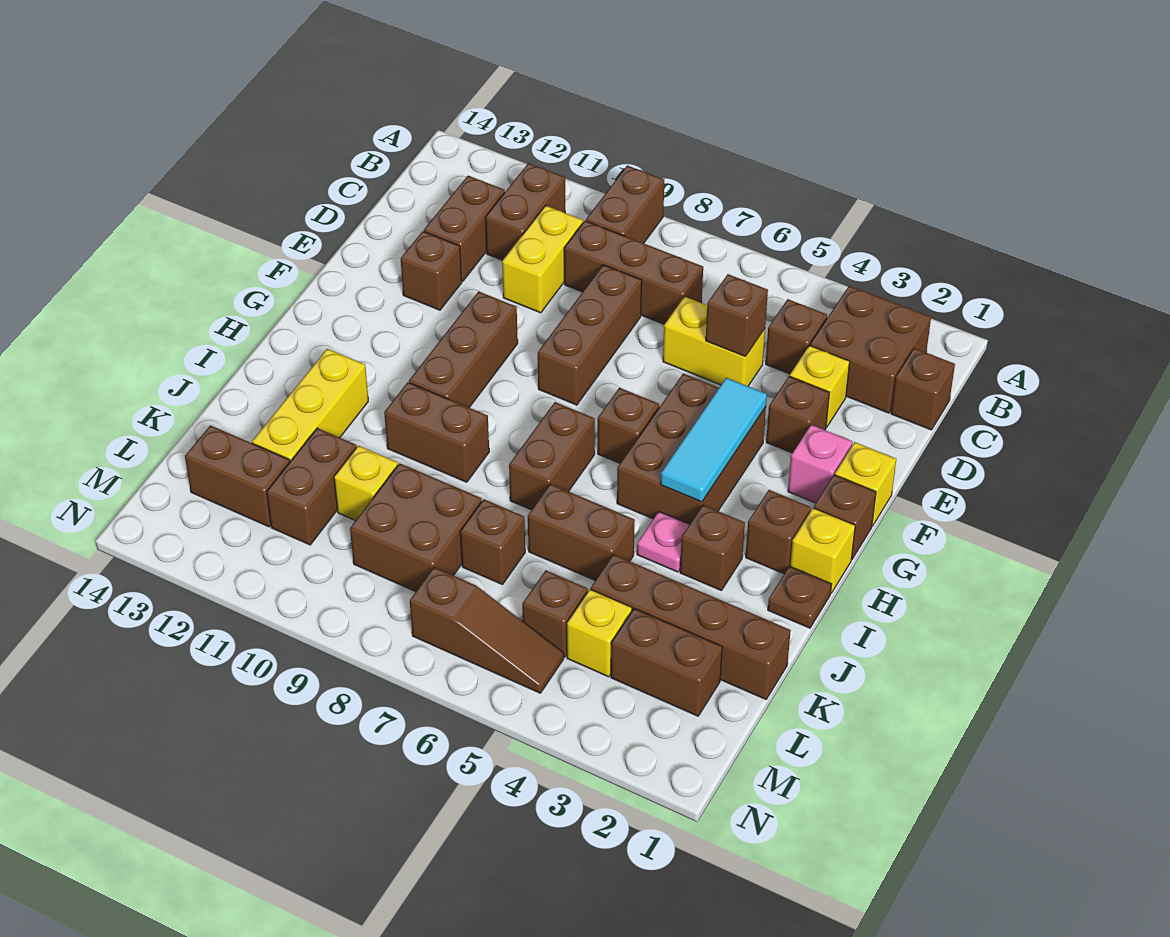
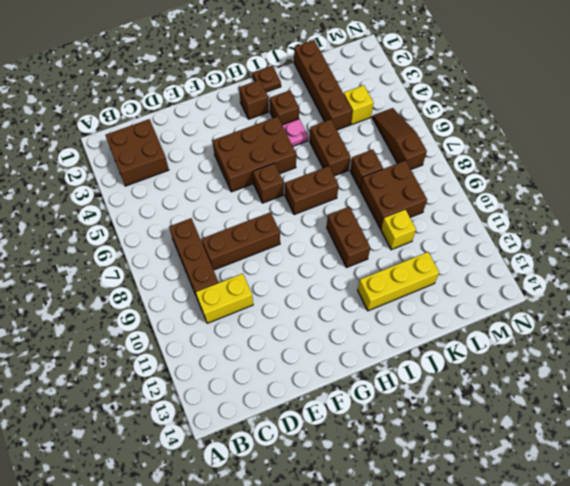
none -> brown 1x2 brick [586,165,664,243]
none -> brown 1x2 brick [485,163,565,260]
none -> brown 1x1 brick [891,348,955,430]
none -> brown 1x1 brick [766,299,827,374]

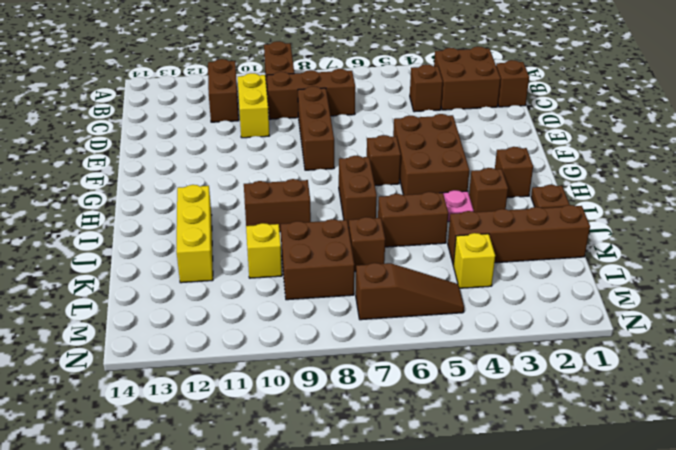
none -> brown 1x2 brick [424,176,505,281]
none -> yellow 1x1 brick [790,345,850,427]
none -> yellow 1x2 brick [663,297,765,386]
none -> brown 1x1 brick [766,376,829,453]

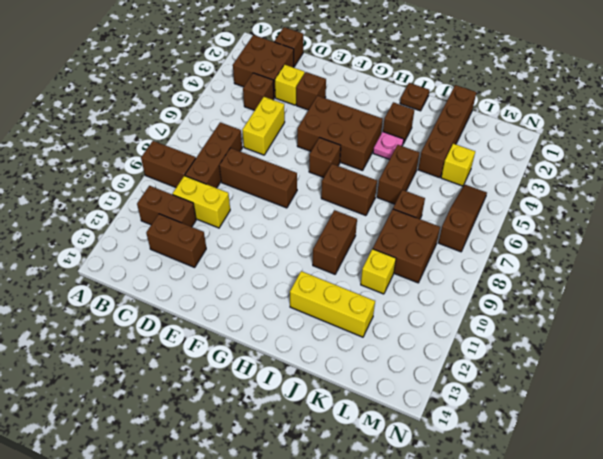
none -> brown 1x1 brick [401,231,462,310]
none -> yellow 1x1 brick [835,442,896,526]
none -> pink 1x1 brick [788,425,852,503]
none -> brown 1x3 brick [409,291,518,407]

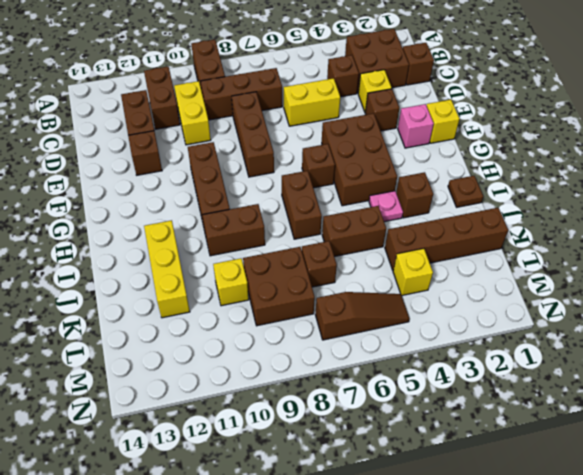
none -> brown 1x1 brick [814,475,876,559]
none -> yellow 1x1 brick [790,508,855,593]
none -> brown 1x1 brick [746,490,811,574]
none -> brown 1x2 brick [267,428,356,545]

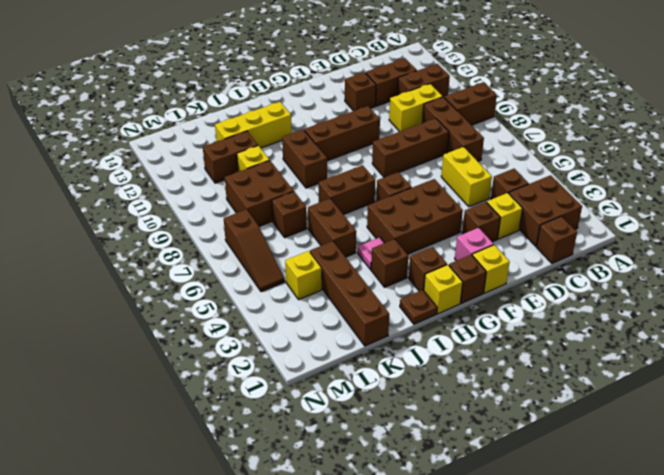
none -> brown 1x2 brick [611,608,722,716]
none -> brown 1x1 brick [522,570,588,657]
none -> brown 1x2 brick [185,425,290,527]
none -> brown 1x1 brick [706,274,768,356]

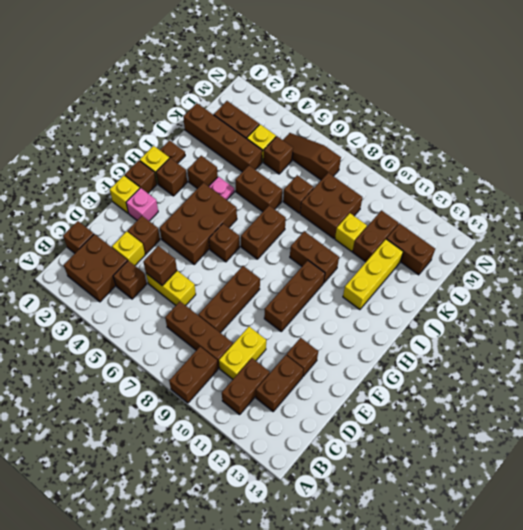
none -> cyan 1x3 tile [661,378,767,502]

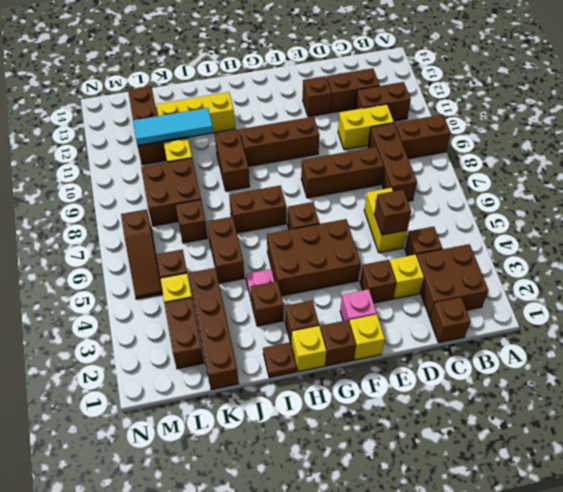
cyan 1x3 tile [133,108,213,145] -> cyan 1x3 tile moved to [661,378,767,502]

